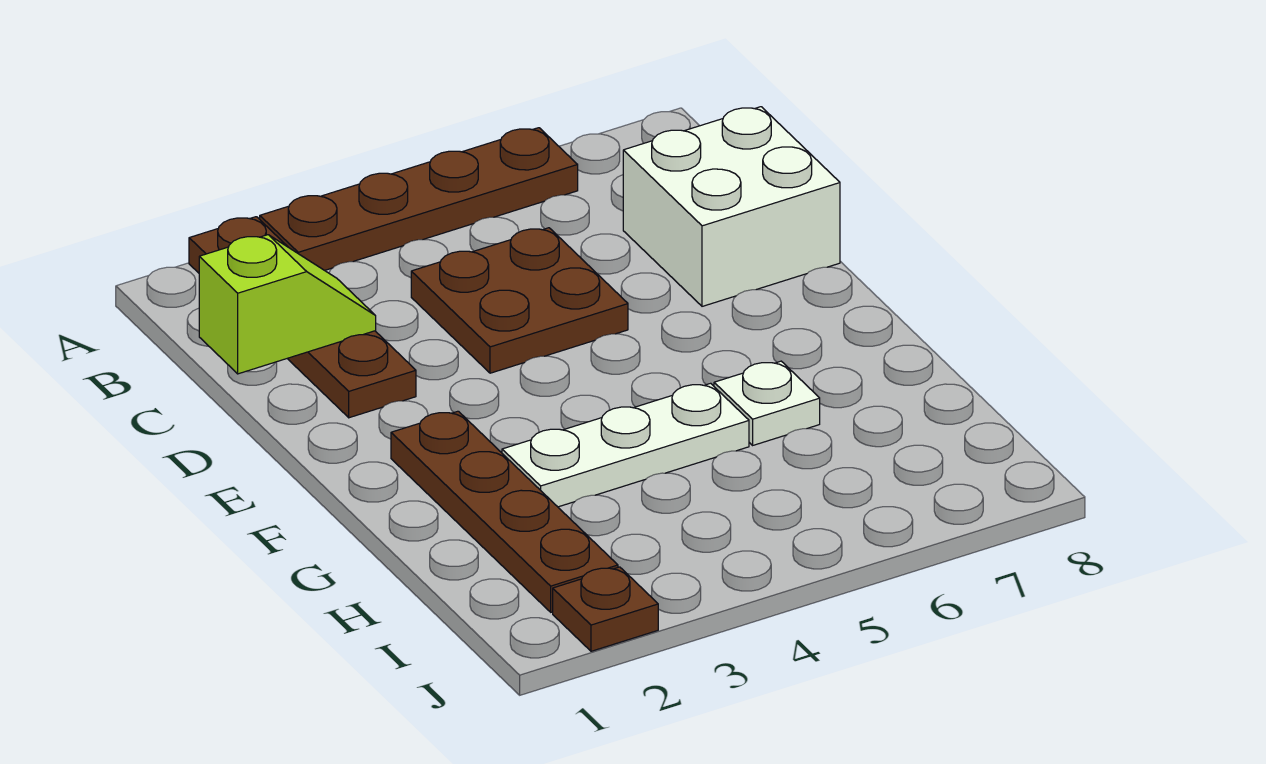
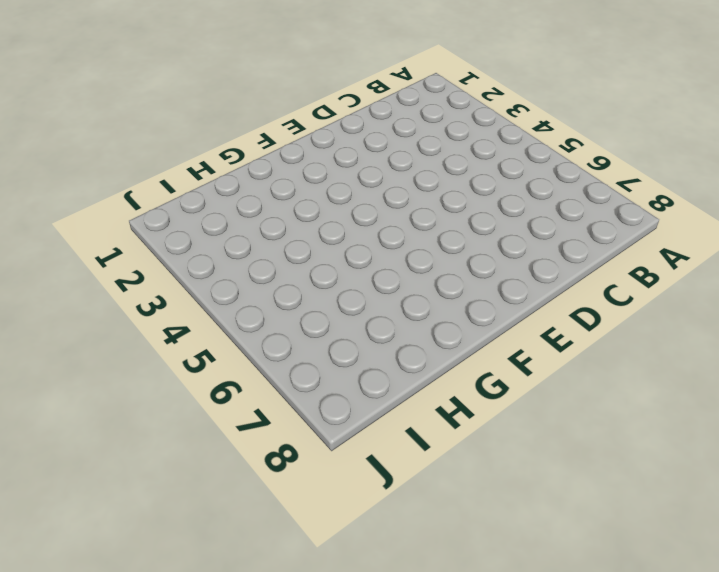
none -> brown 1x4 plate [189,217,416,418]
none -> brown 1x4 plate [260,128,578,270]

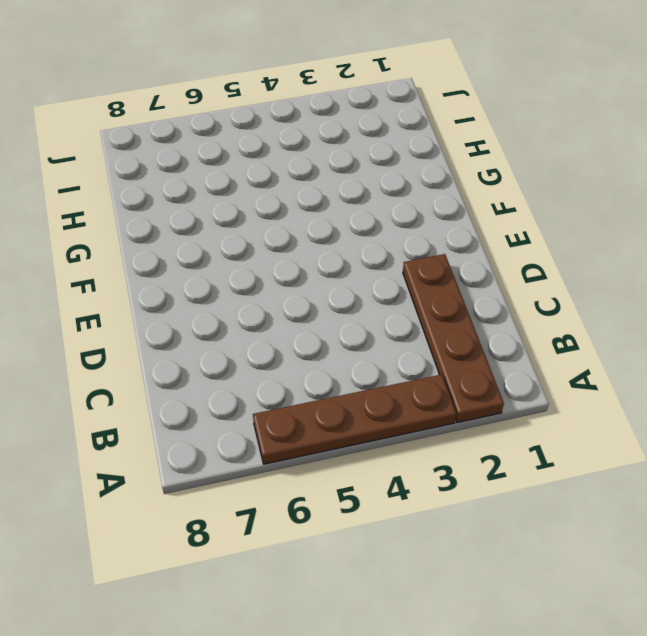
none -> brown 2x2 plate [411,228,628,373]
none -> white 2x2 brick [623,107,840,306]

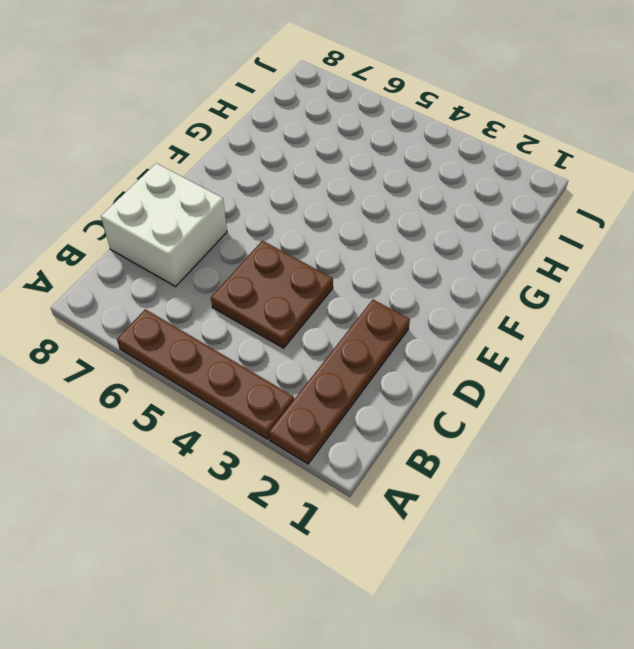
none -> brown 1x4 plate [391,411,618,612]
none -> white 1x3 plate [502,383,749,507]

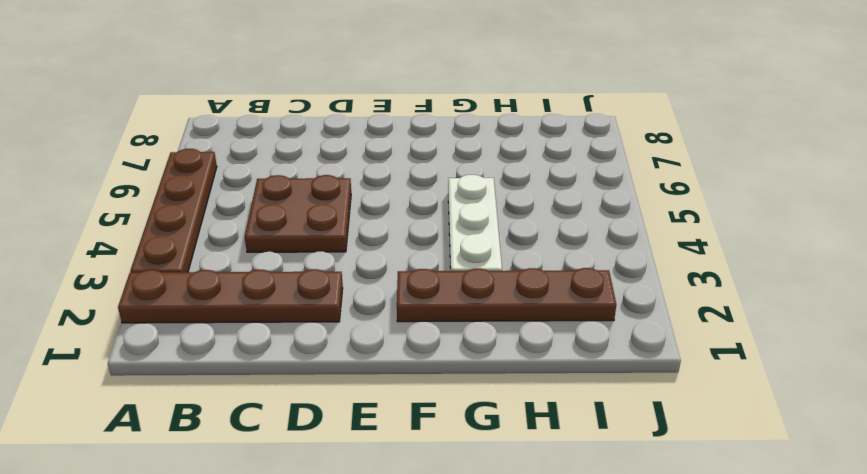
none -> white 2x2 brick [623,107,840,306]
none -> white 1x1 plate [714,361,820,445]

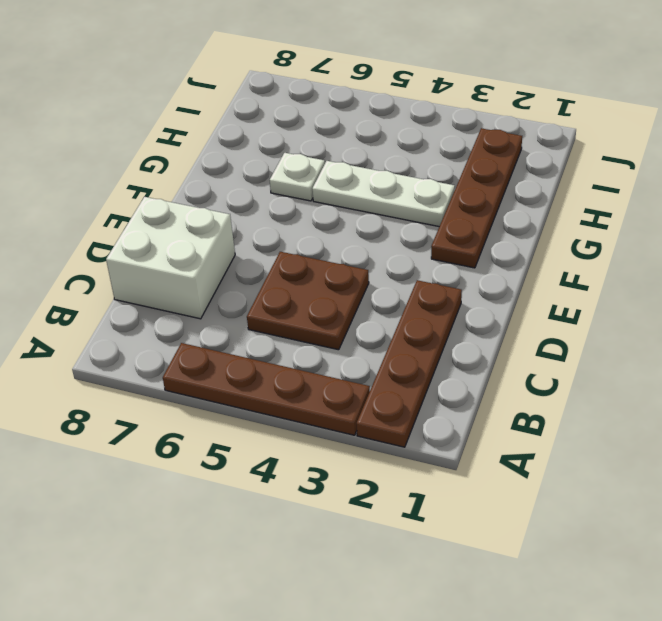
none -> brown 1x1 plate [553,567,658,651]
none -> lime 1x2 slope [199,235,376,374]

